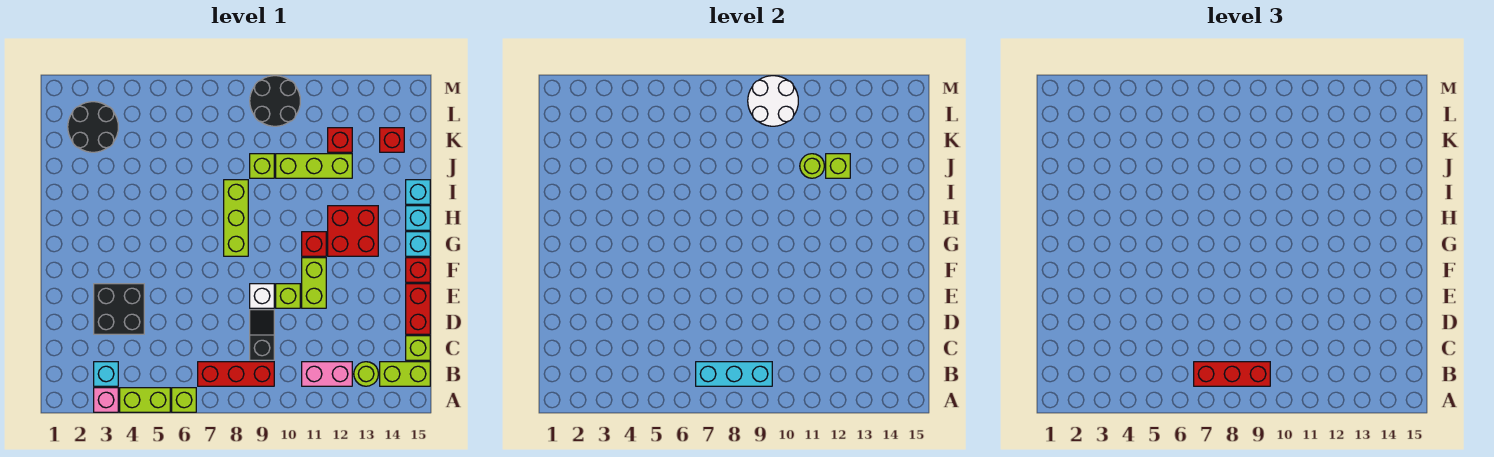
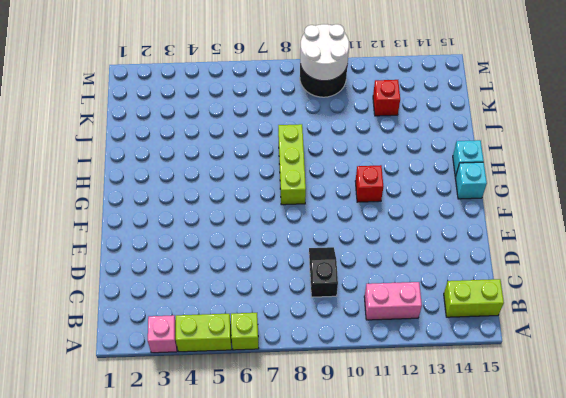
none -> cyan 1x1 brick [94,362,118,386]
none -> red 1x3 brick [198,362,274,386]
none -> lime 1x1 round brick [354,362,378,386]
none -> lime 1x1 brick [406,336,430,360]

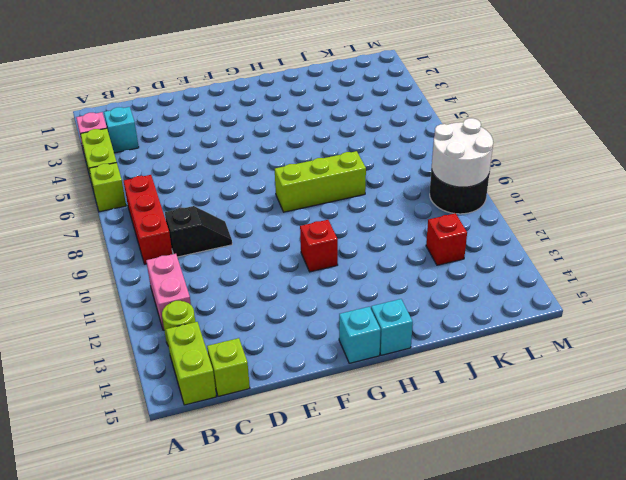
none -> black 2x2 brick [94,284,144,334]
none -> red 1x2 brick [406,284,430,334]
none -> white 1x1 brick [250,284,274,308]
none -> lime 1x1 brick [276,284,300,308]

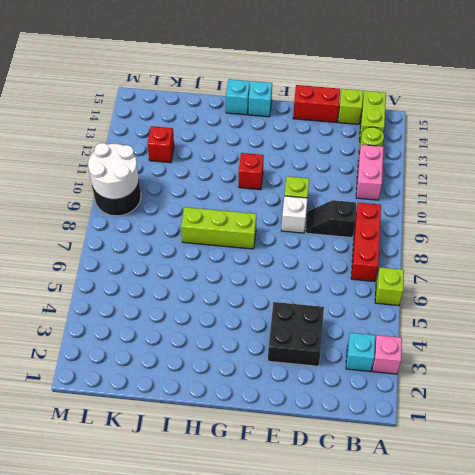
none -> lime 1x2 brick [120,388,170,412]
none -> lime 1x2 brick [302,258,326,308]
none -> red 1x1 brick [406,258,430,282]
none -> red 2x2 brick [328,206,378,256]

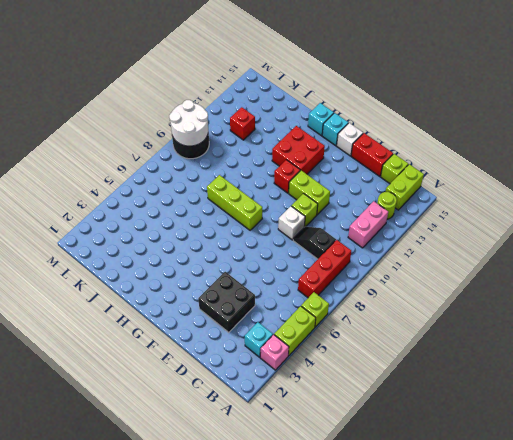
white 1x1 brick [337,123,363,156] -> red 1x1 brick [406,258,430,282]
none -> cyan 1x1 brick [406,180,430,204]
none -> lime 1x1 brick [250,154,274,178]
none -> lime 1x3 brick [276,154,352,178]
none -> black 2x2 round brick [68,102,118,152]

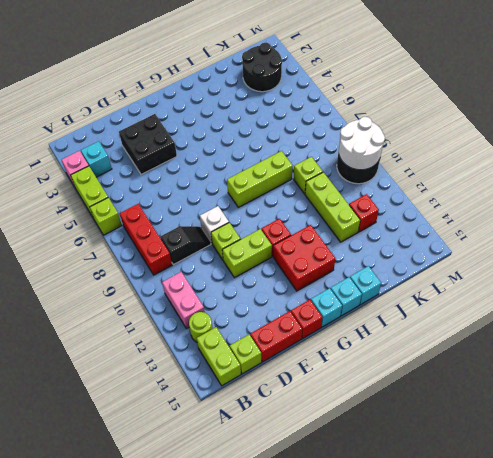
none -> red 1x1 brick [380,128,404,152]
none -> cyan 1x3 brick [696,362,772,386]
none -> lime 1x1 round brick [800,154,824,178]
none -> lime 1x1 brick [826,154,850,178]

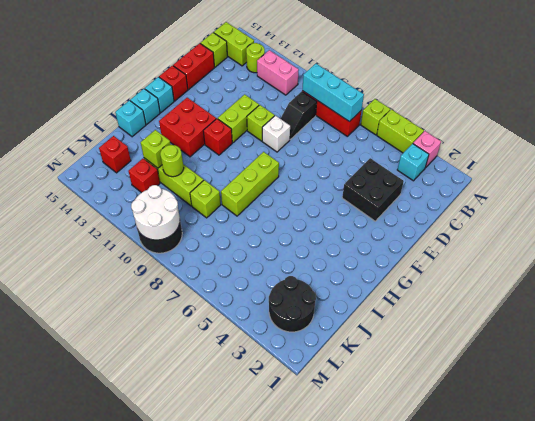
none -> red 1x3 brick [1194,362,1270,386]

